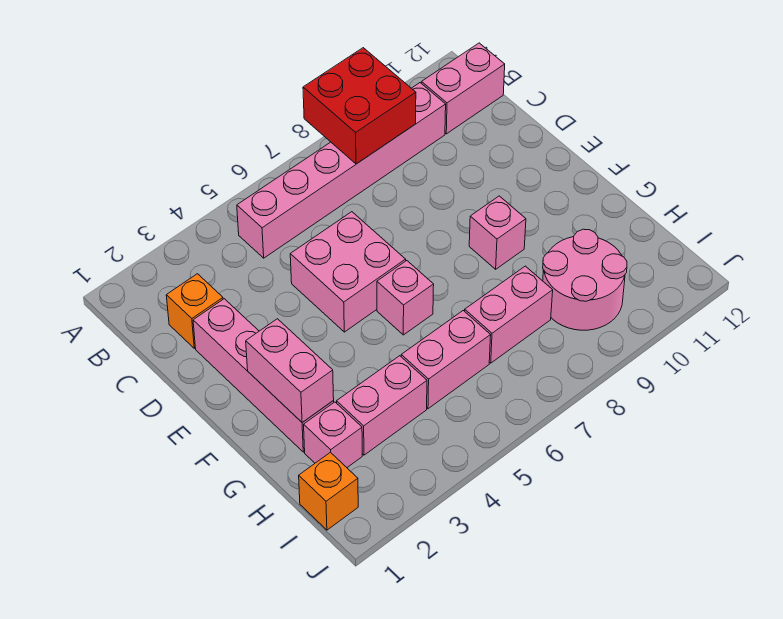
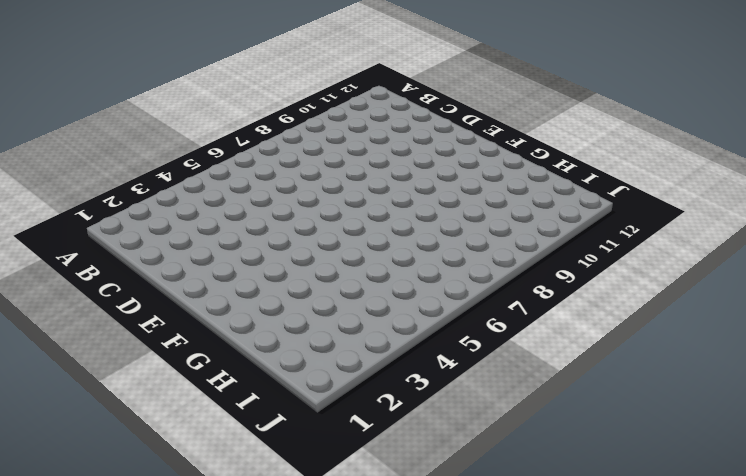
none -> pink 1x6 brick [237,83,446,258]
none -> pink 1x2 brick [421,43,505,134]
none -> orange 1x1 brick [166,274,223,348]

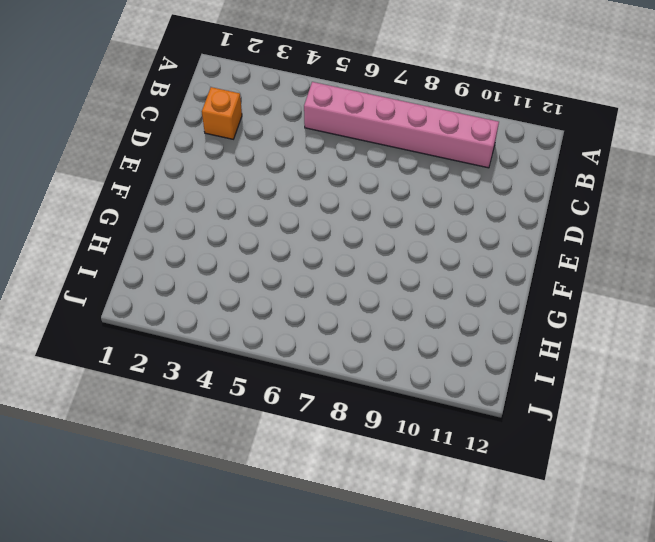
none -> pink 1x2 brick [421,43,505,134]
none -> pink 1x4 brick [193,299,334,452]
none -> pink 2x2 brick [290,212,406,332]

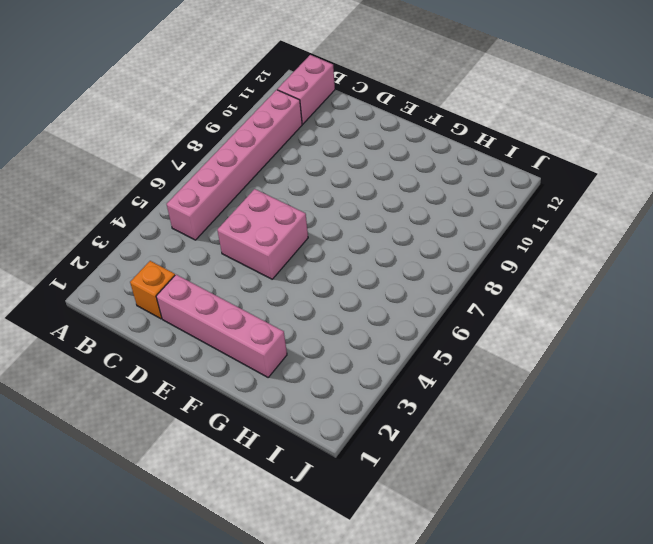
none -> pink 1x1 brick [377,261,434,335]
none -> pink 1x1 brick [469,196,526,269]
none -> pink 1x1 brick [304,402,362,467]

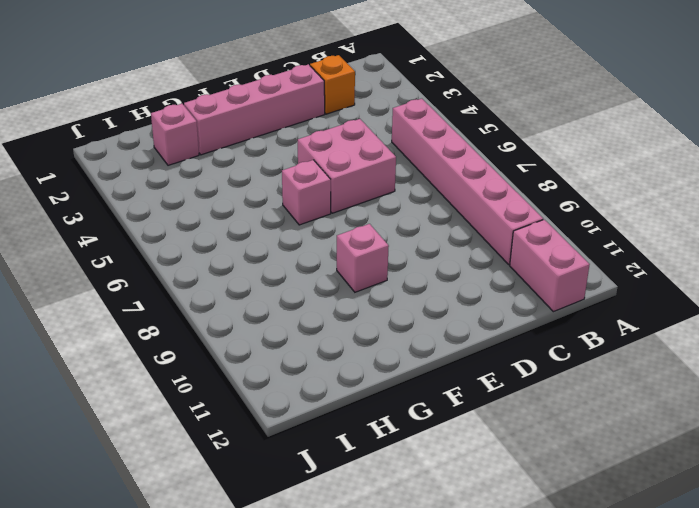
none -> pink 1x2 brick [337,356,427,455]
none -> pink 1x2 brick [401,311,491,409]
none -> pink 1x2 brick [465,266,553,363]

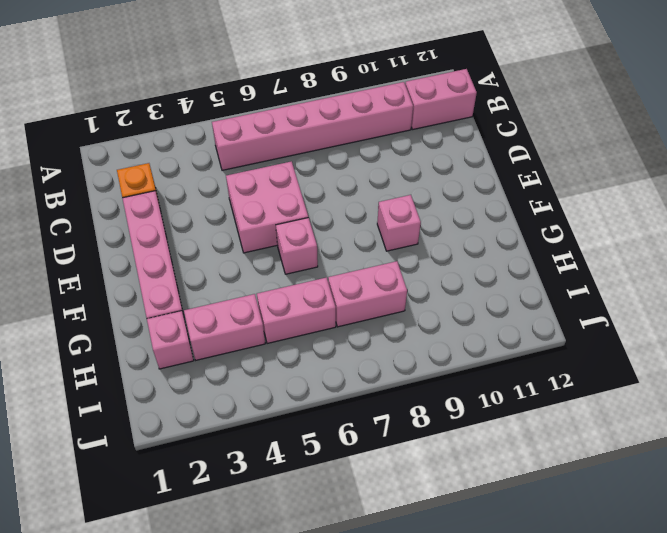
none -> pink 2x2 round brick [543,229,627,330]
none -> orange 1x1 brick [299,452,358,530]
none -> red 2x2 brick [303,48,416,164]

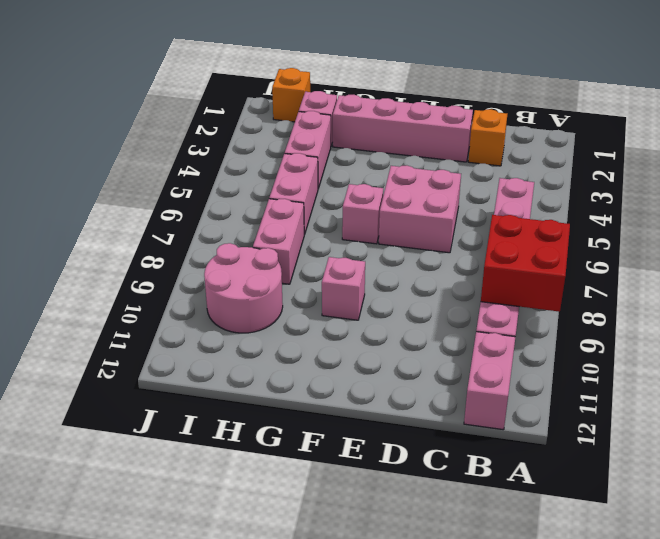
none -> pink 1x2 brick [246,319,334,422]

